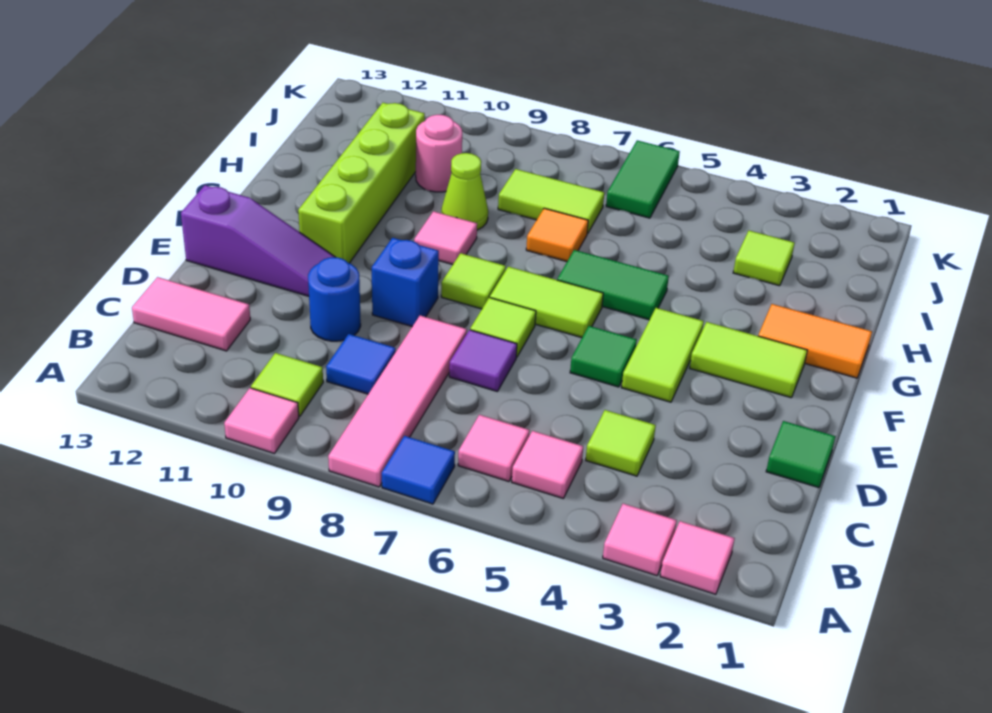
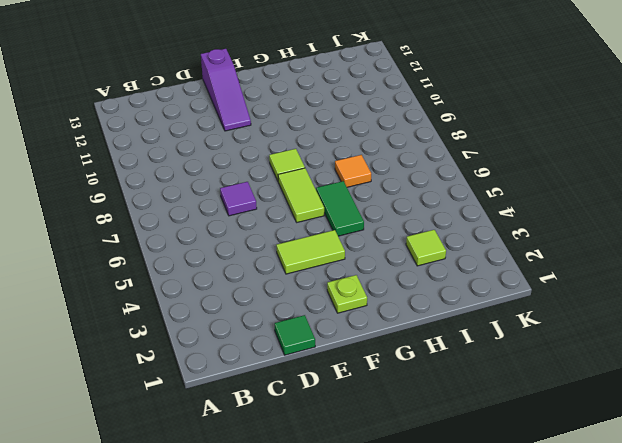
lime 1x1 plate [327,275,367,313] -> lime 1x2 tile [690,322,807,398]
none -> pink 1x1 tile [660,521,735,594]
none -> pink 1x1 tile [603,504,677,576]
none -> blue 1x1 tile [382,436,455,504]
none -> pink 1x4 tile [328,316,467,487]

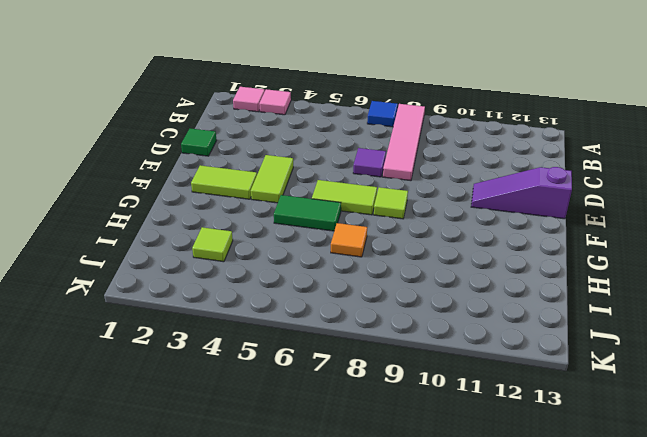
none -> pink 1x1 tile [224,388,299,454]
none -> pink 1x1 tile [512,431,583,498]
none -> pink 1x1 tile [458,415,530,482]
none -> lime 1x1 tile [251,353,323,416]

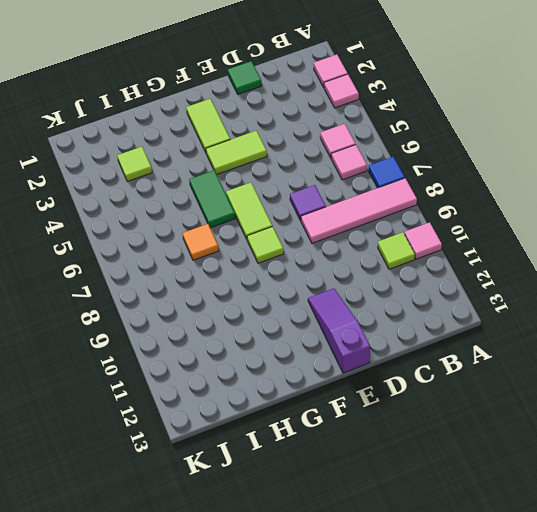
none -> lime 1x1 tile [586,410,656,476]
none -> blue 1x1 tile [326,334,396,394]
none -> pink 1x2 tile [132,277,250,351]
none -> blue 1x1 round brick [308,257,361,341]

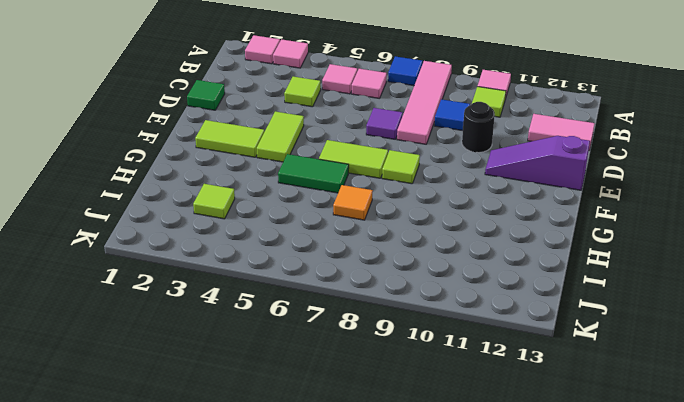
black 1x1 round brick [462,102,495,153] -> blue 1x1 round brick [308,257,361,341]
none -> green 1x1 tile [570,326,637,387]
none -> lime 1x1 tile [470,297,536,357]
none -> blue 1x1 brick [372,238,439,327]
none -> lime 1x4 brick [298,103,425,263]

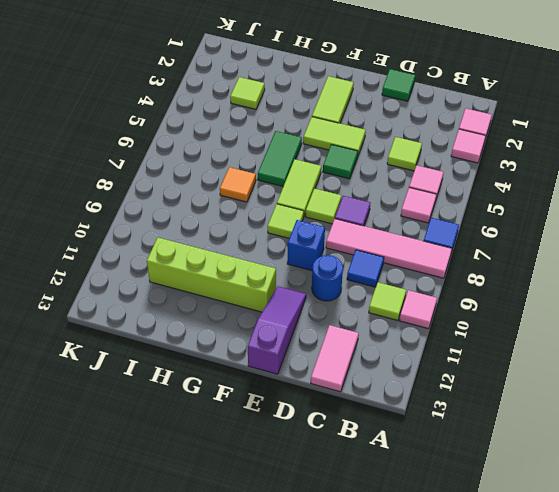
none -> orange 1x2 tile [758,304,872,378]
none -> pink 1x1 tile [414,211,477,265]
none -> lime 1x1 cone [441,153,488,230]
none -> lime 1x2 tile [498,169,604,234]

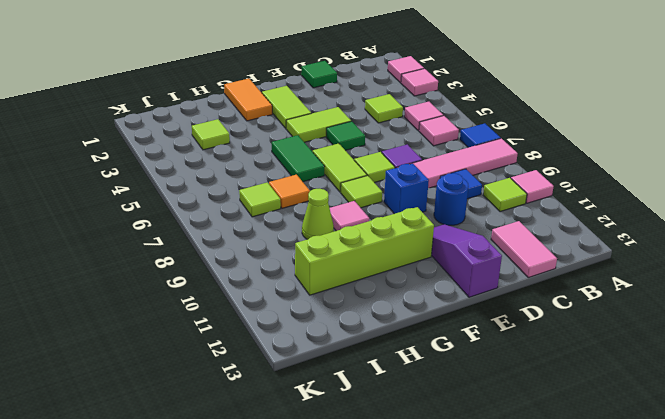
lime 1x1 tile [239,182,281,217] -> lime 1x2 tile [498,169,604,234]
none -> pink 1x1 round brick [416,115,462,192]
none -> green 1x2 tile [606,140,680,218]

